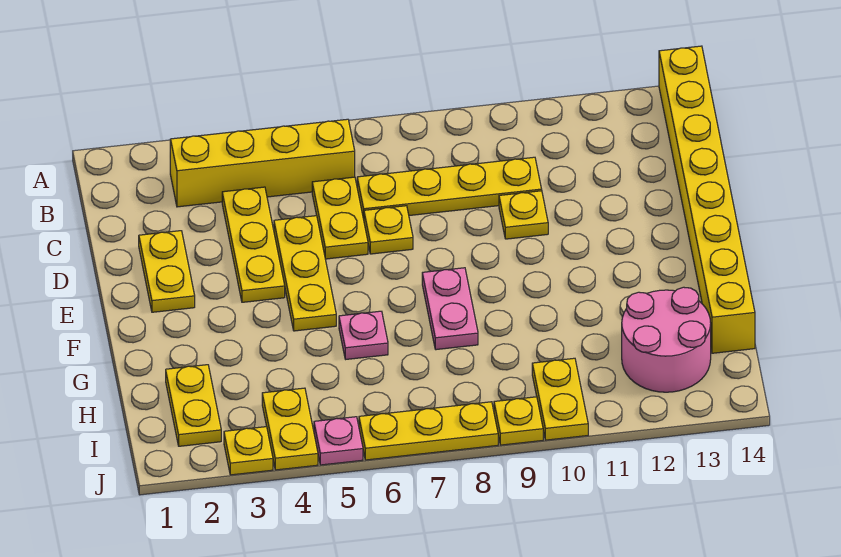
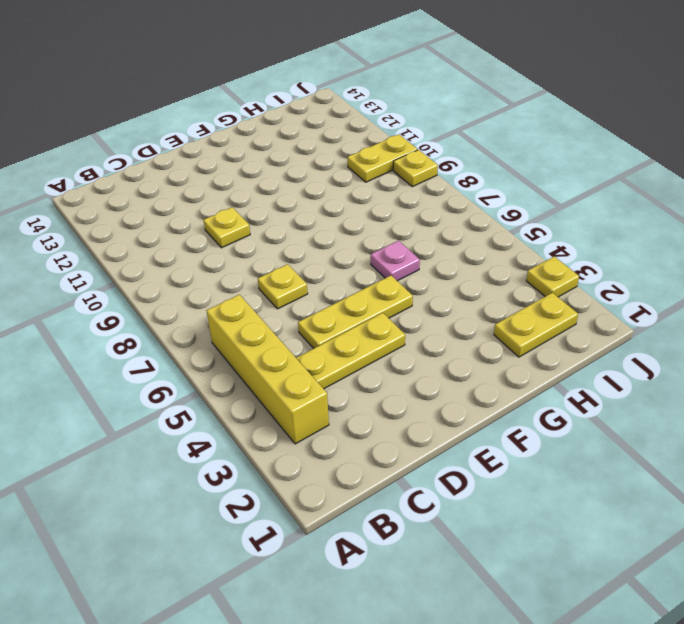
none -> yellow 1x8 brick [659,46,755,353]
none -> yellow 1x2 plate [312,177,368,259]
none -> yellow 1x4 plate [357,157,542,219]

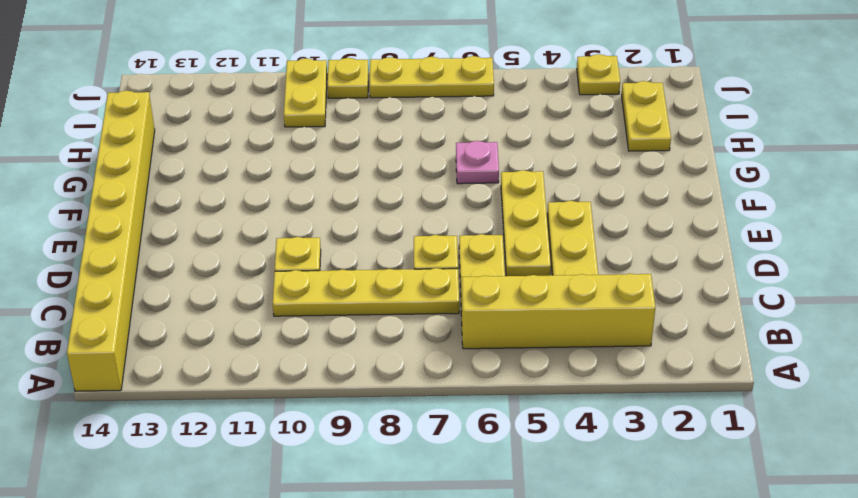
none -> yellow 1x2 plate [139,231,195,312]
none -> pink 1x2 plate [422,268,478,350]
none -> pink 2x2 round brick [622,287,711,392]

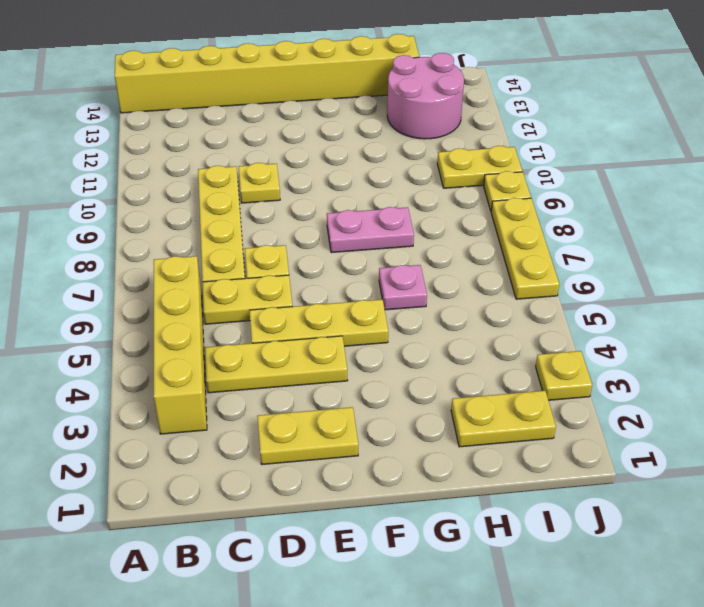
none -> yellow 1x2 plate [262,388,318,470]
none -> pink 1x1 plate [314,417,363,465]

